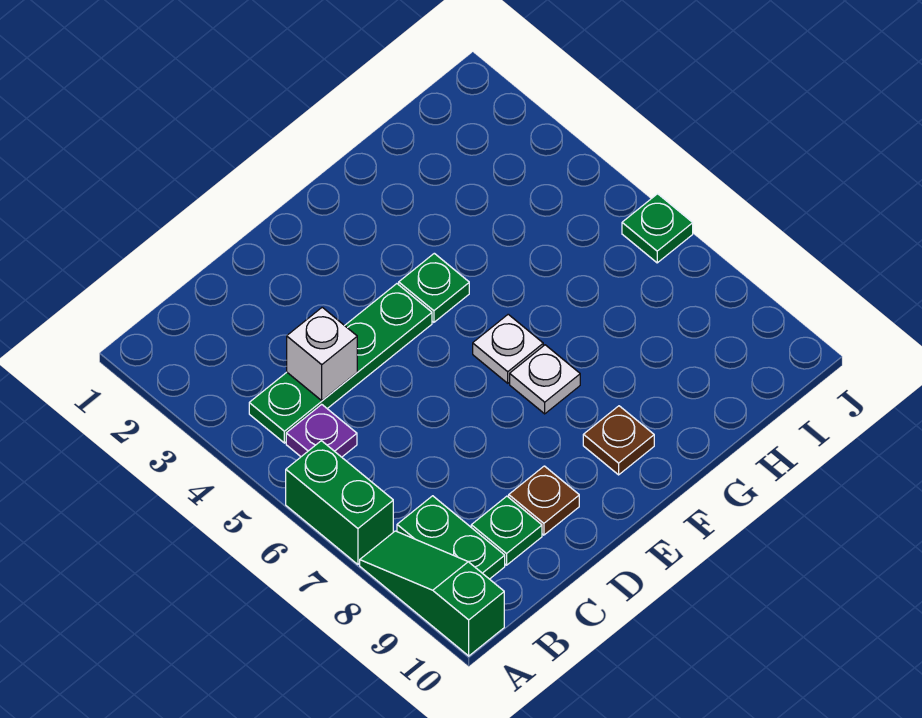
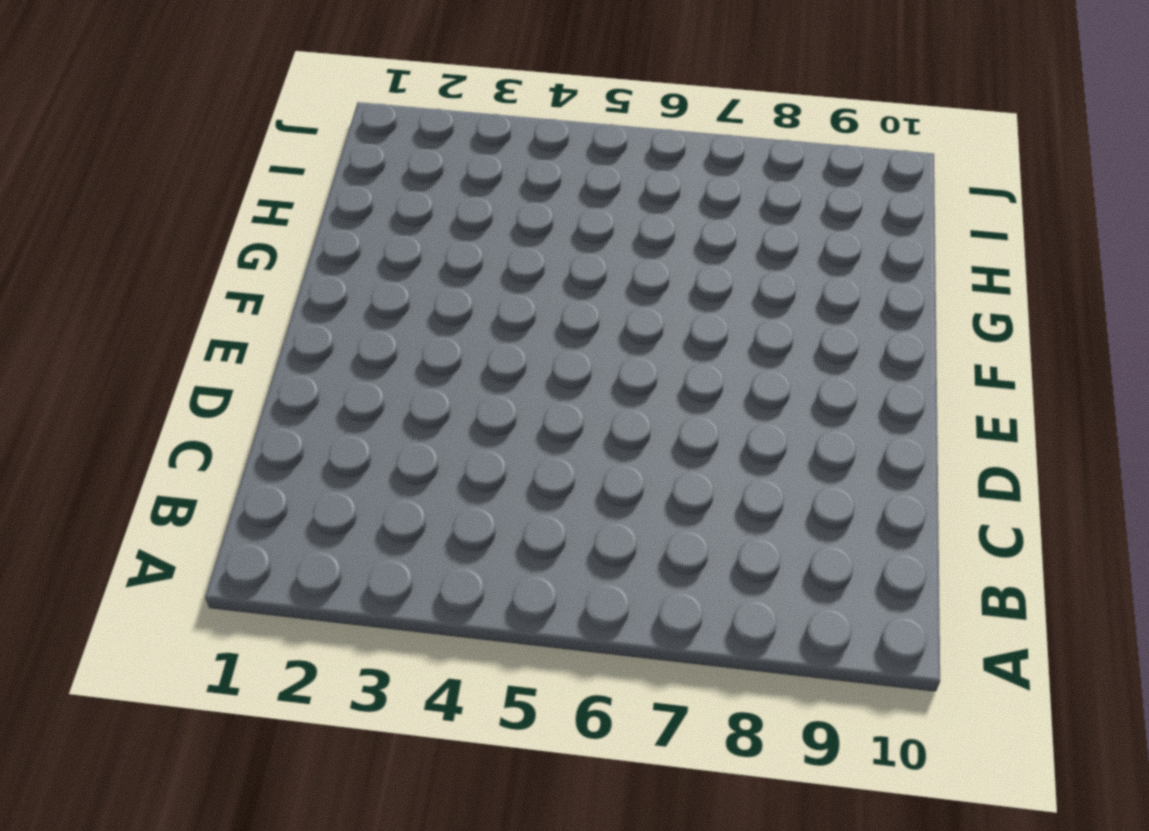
none -> green 1x2 brick [286,441,393,564]
none -> green 1x3 slope [360,531,504,656]
none -> green 1x4 plate [249,284,432,443]

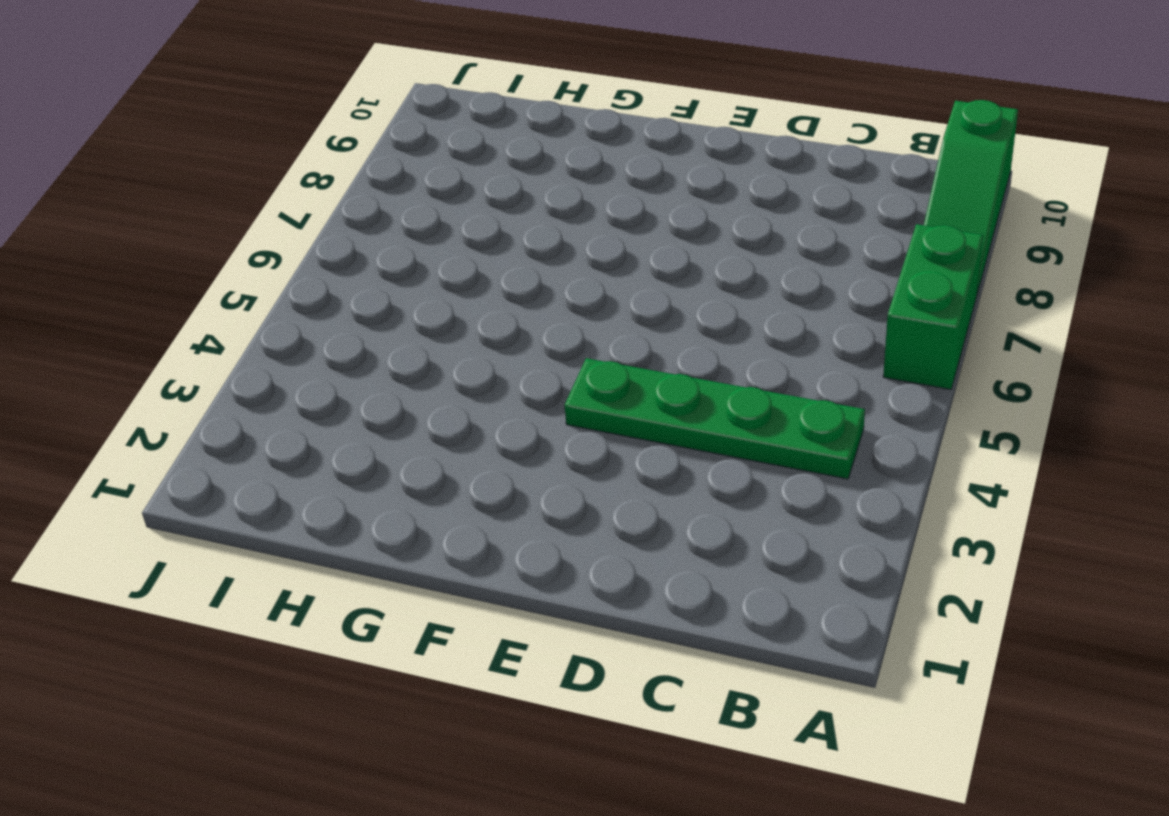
none -> purple 1x1 plate [286,404,357,457]
none -> green 1x2 plate [397,496,505,579]
none -> green 1x1 plate [471,496,542,565]

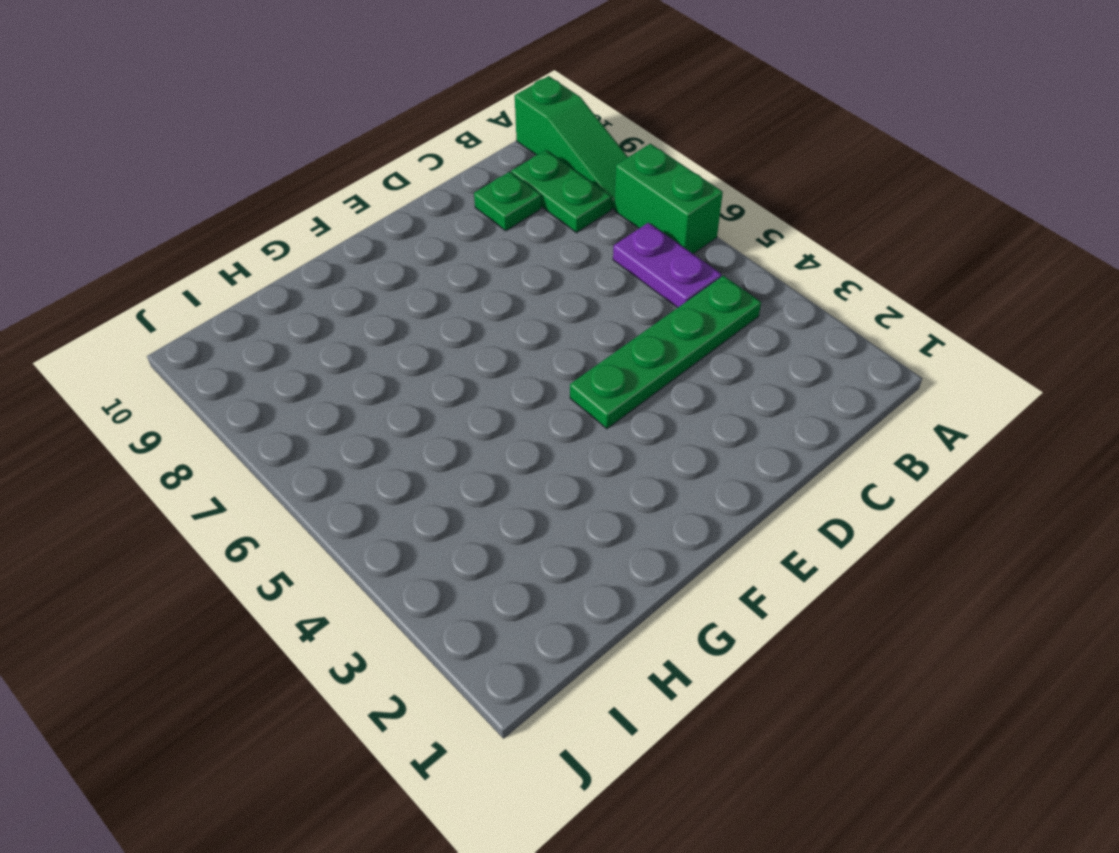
purple 1x2 plate [613,223,721,308] -> purple 1x1 plate [286,404,357,457]
none -> brown 1x1 plate [509,466,579,535]
none -> green 1x1 plate [399,253,469,322]
none -> white 1x1 plate [473,314,543,383]

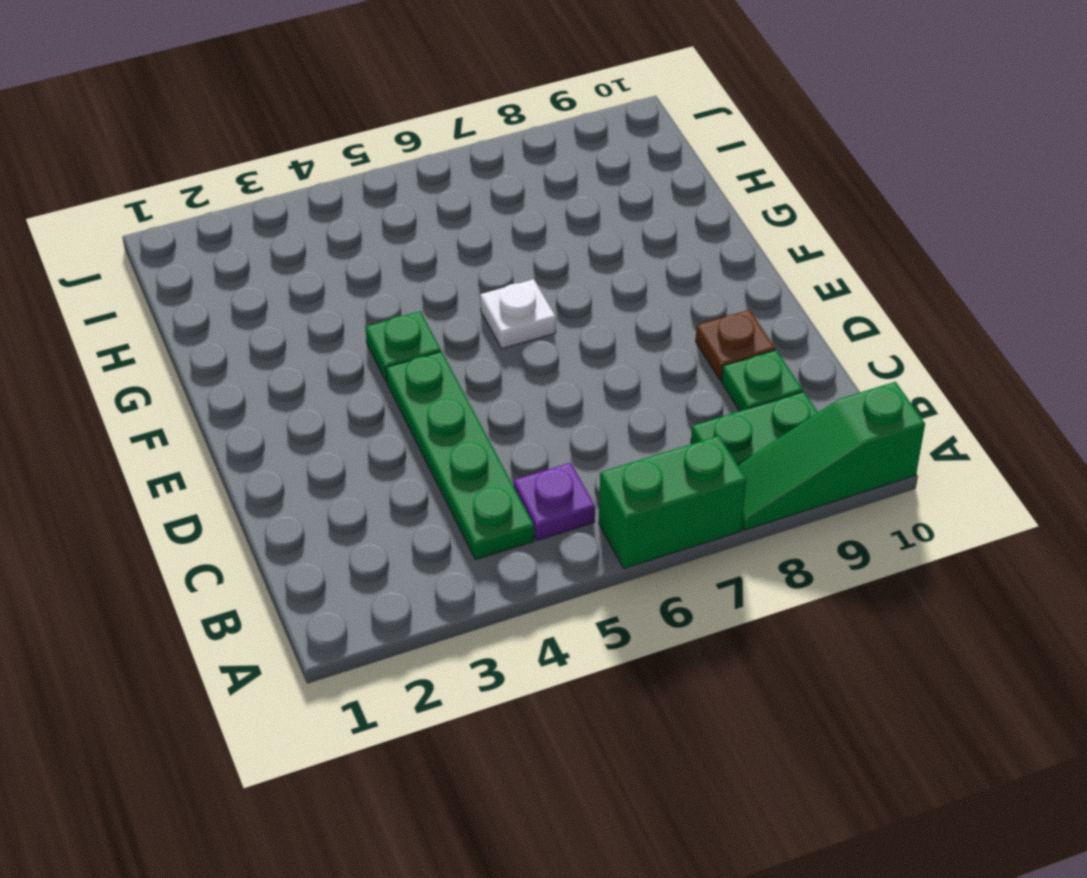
none -> white 1x1 plate [510,345,580,414]
none -> brown 1x1 plate [583,406,654,475]
none -> green 1x1 plate [622,194,693,263]

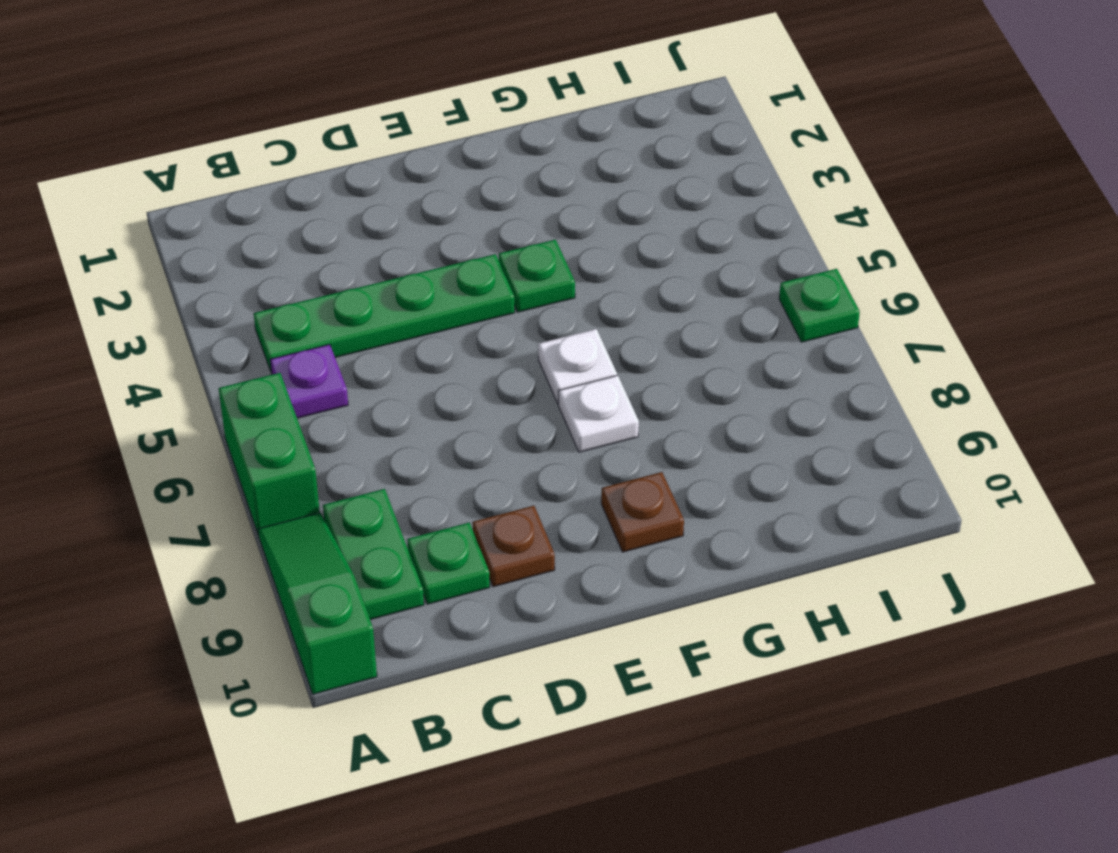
none -> white 1x1 brick [287,307,357,401]

